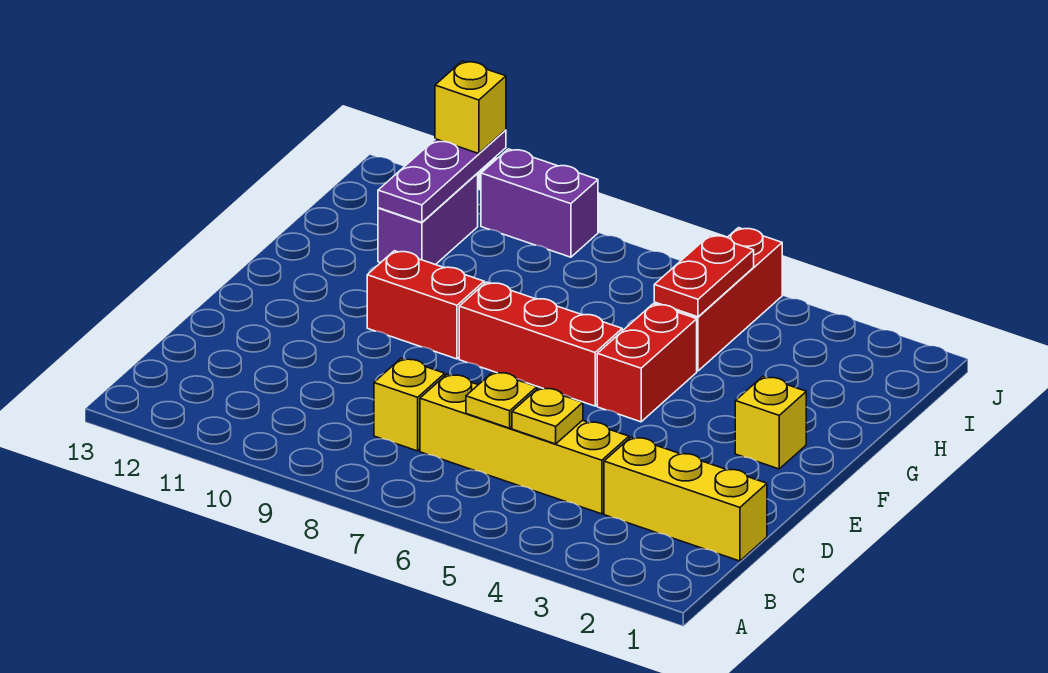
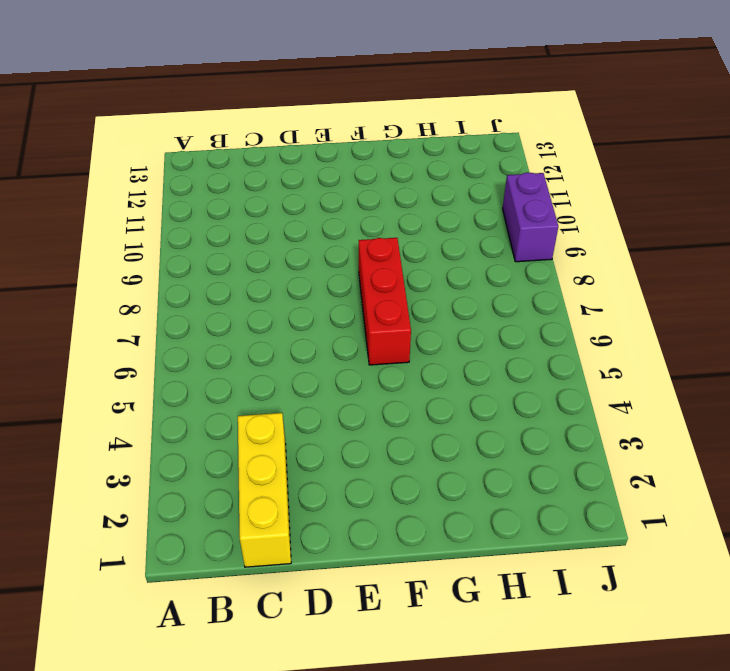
none -> yellow 1x4 brick [420,374,629,514]
none -> yellow 1x1 brick [374,358,445,451]
none -> yellow 1x1 brick [735,376,806,469]

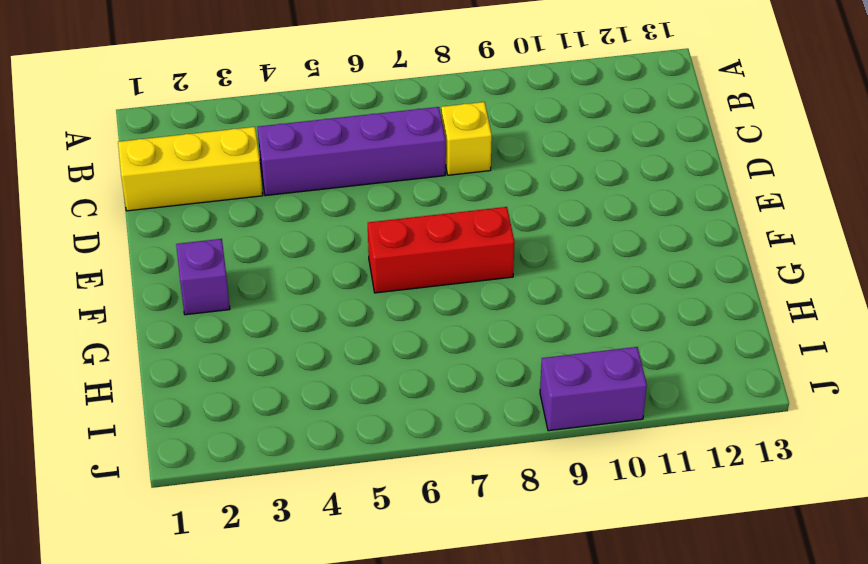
purple 1x4 brick [258,107,446,196] -> yellow 1x4 brick [420,374,629,514]
purple 1x1 brick [176,239,230,315] -> yellow 1x1 brick [735,376,806,469]
none -> red 1x2 brick [597,304,697,422]
none -> red 1x2 brick [367,251,484,359]
none -> red 1x3 brick [654,228,782,371]

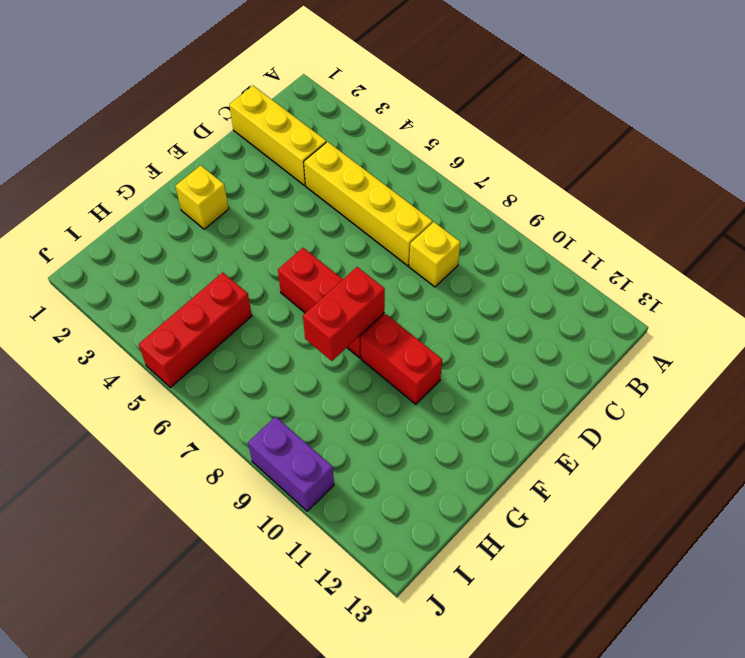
red 1x2 brick [303,267,385,361] -> red 1x2 brick moved to [597,304,697,422]
none -> purple 1x2 brick [378,174,478,265]
none -> yellow 1x1 plate [512,387,583,444]
none -> yellow 1x1 plate [466,372,537,428]

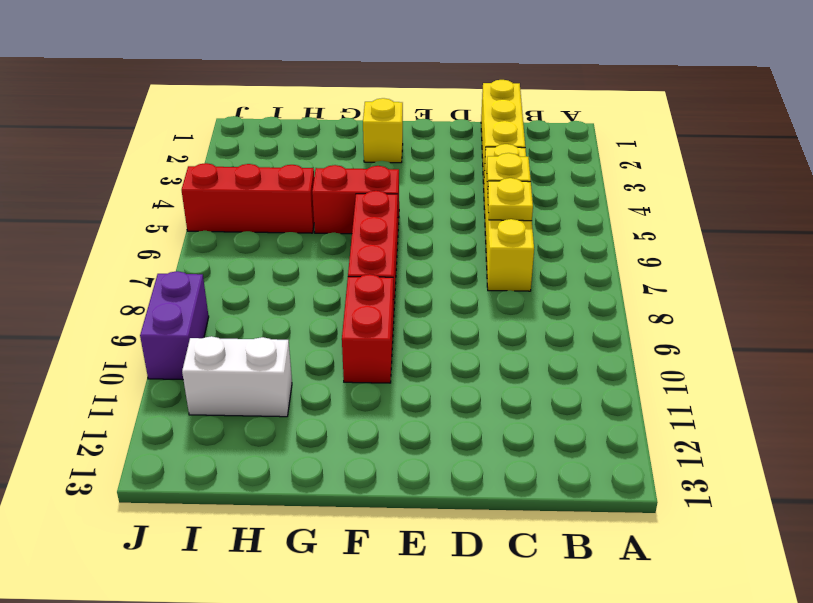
white 1x2 brick [182,336,292,417] -> purple 1x2 brick [378,174,478,265]
none -> yellow 1x1 brick [374,358,445,451]
none -> red 1x2 plate [654,235,754,317]
none -> purple 1x3 plate [378,130,506,222]

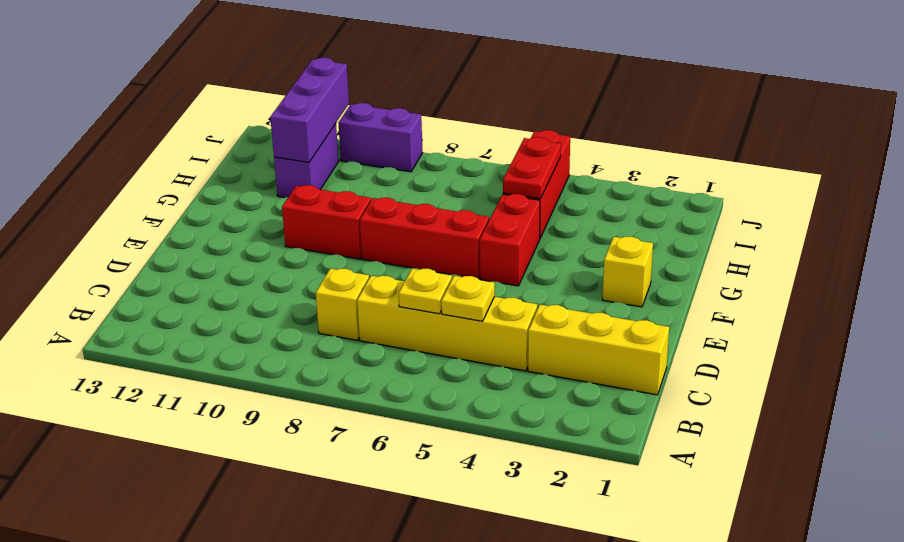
purple 1x3 brick [270,58,349,162] -> purple 1x3 plate [378,130,506,222]
none -> yellow 1x1 brick [435,61,506,154]

